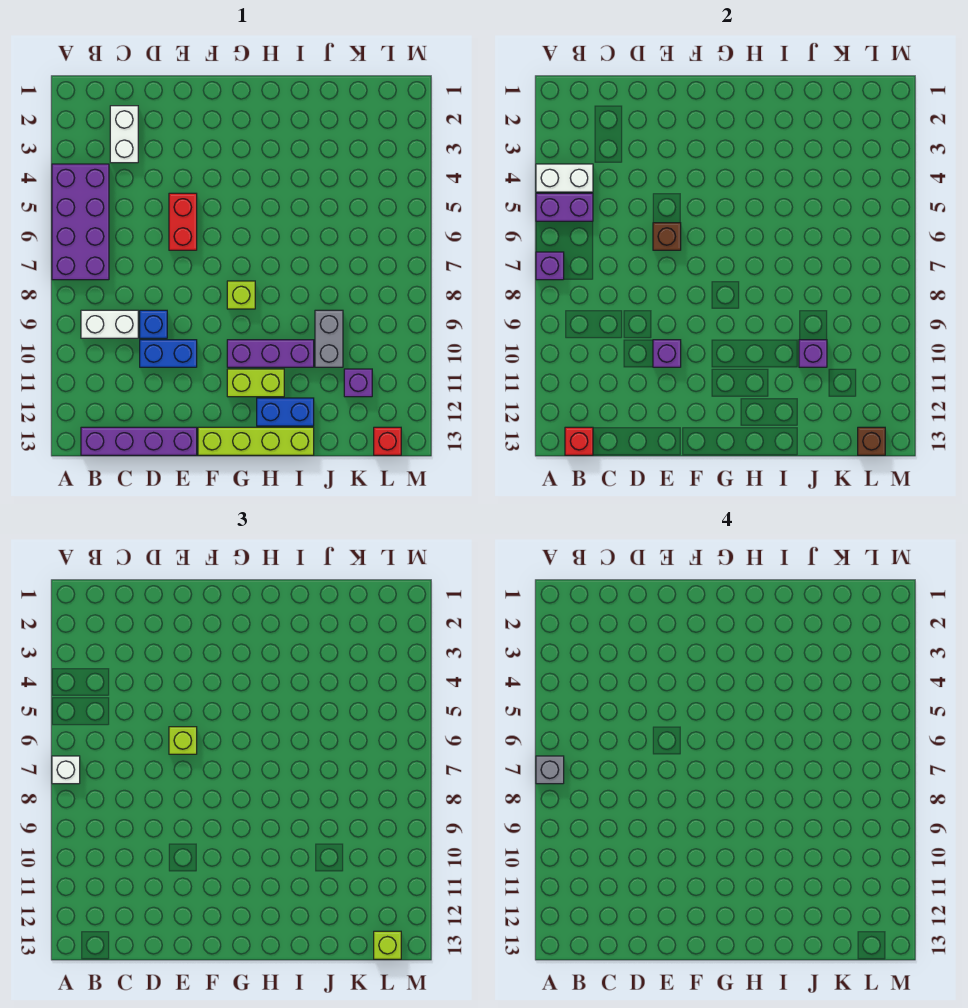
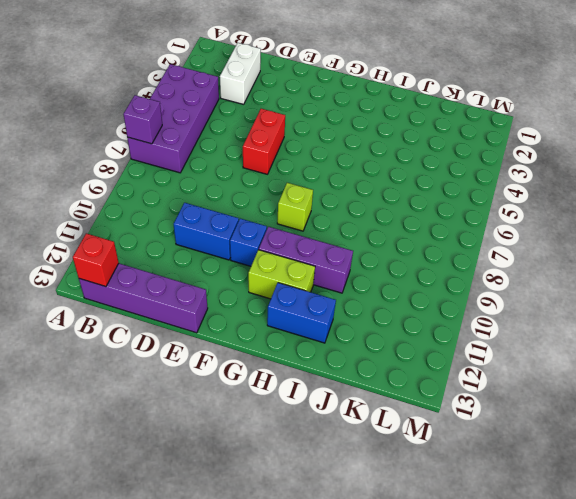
blue 1x1 brick [230,219,267,266] -> blue 1x1 brick moved to [140,310,167,338]
none -> white 1x2 brick [81,310,138,338]
none -> lime 1x4 brick [198,427,314,455]
none -> grey 1x2 brick [315,310,343,367]

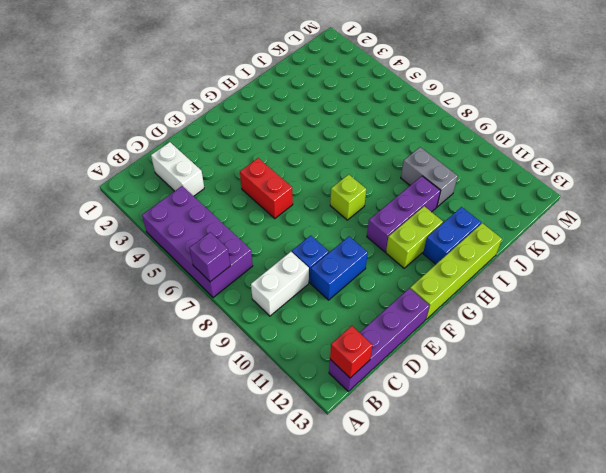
none -> purple 1x1 brick [344,369,372,397]
none -> red 1x1 brick [374,427,401,455]
none -> white 1x2 brick [536,164,593,192]

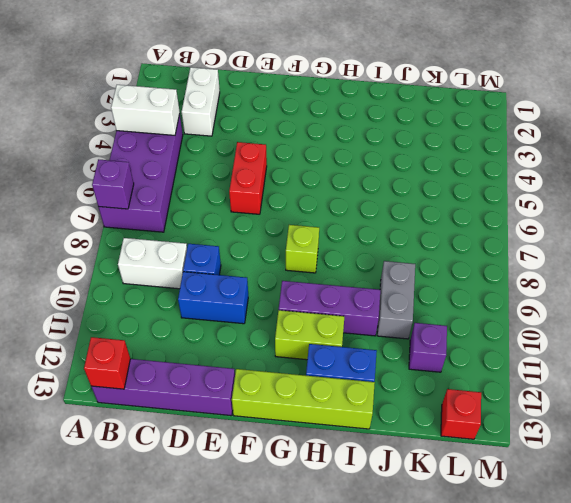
none -> purple 1x2 brick [536,193,593,221]
none -> brown 1x1 brick [653,223,681,250]
none -> purple 1x1 brick [653,340,681,367]

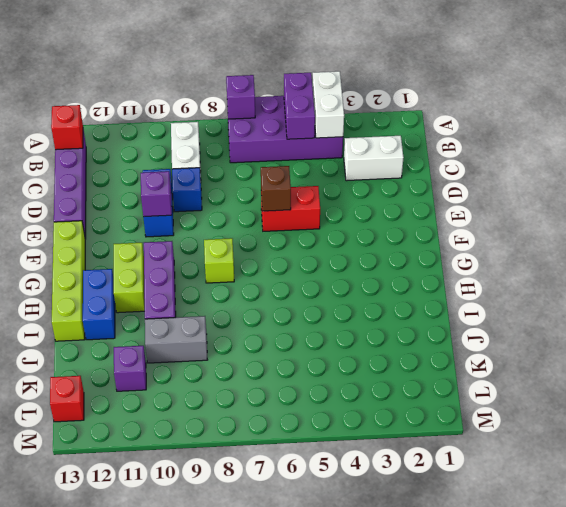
none -> purple 1x1 brick [799,340,827,367]
none -> brown 1x1 brick [858,427,885,455]
none -> white 1x1 brick [52,756,80,784]

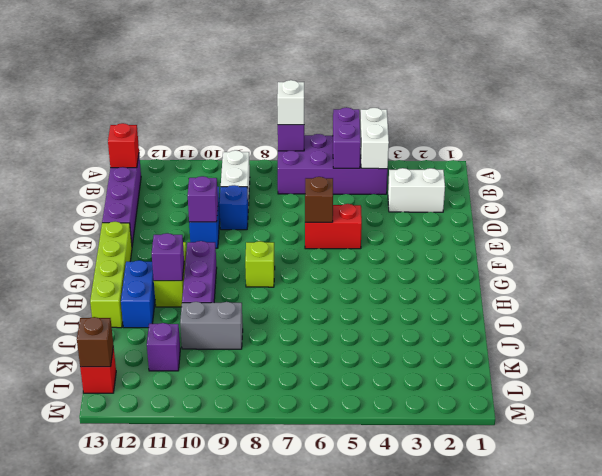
purple 1x1 brick [152,233,184,281] -> purple 1x1 brick moved to [799,340,827,367]
none -> lime 1x1 brick [169,727,197,754]
none -> lime 1x1 brick [374,931,401,959]
none -> grey 1x1 brick [536,756,564,784]

